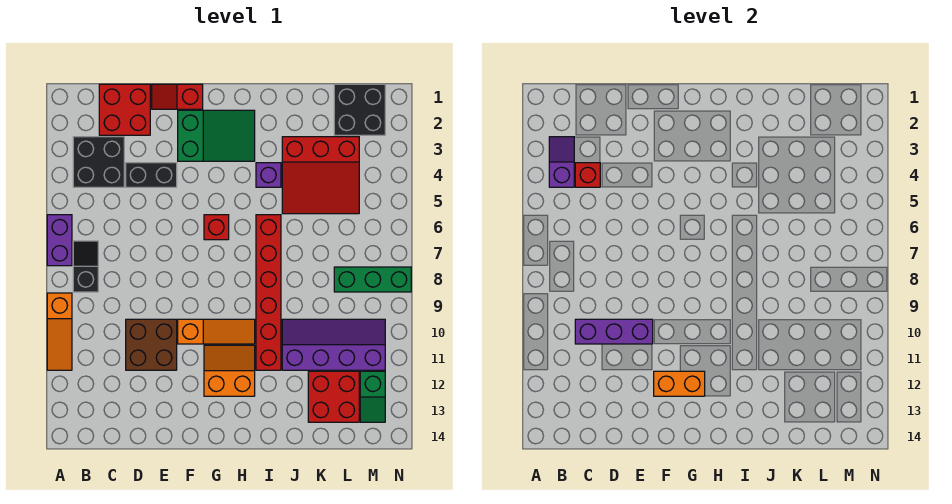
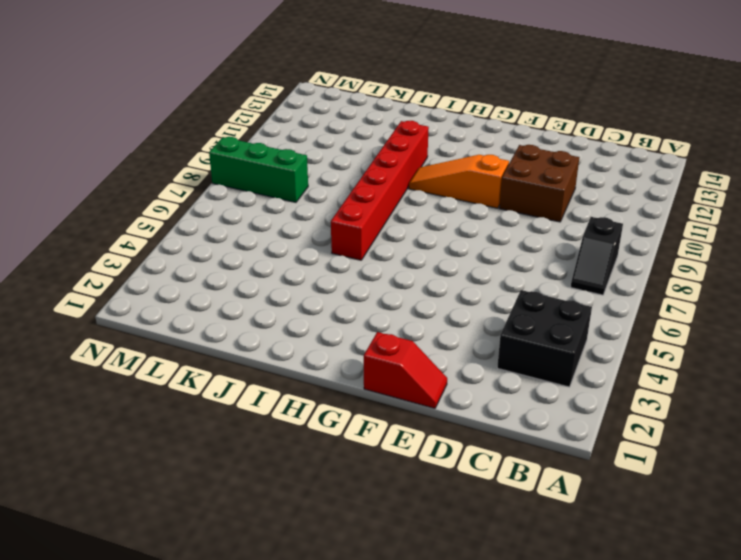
none -> purple 1x2 brick [47,215,72,266]
none -> orange 1x3 slope [47,293,72,370]
none -> red 2x2 brick [99,84,150,135]

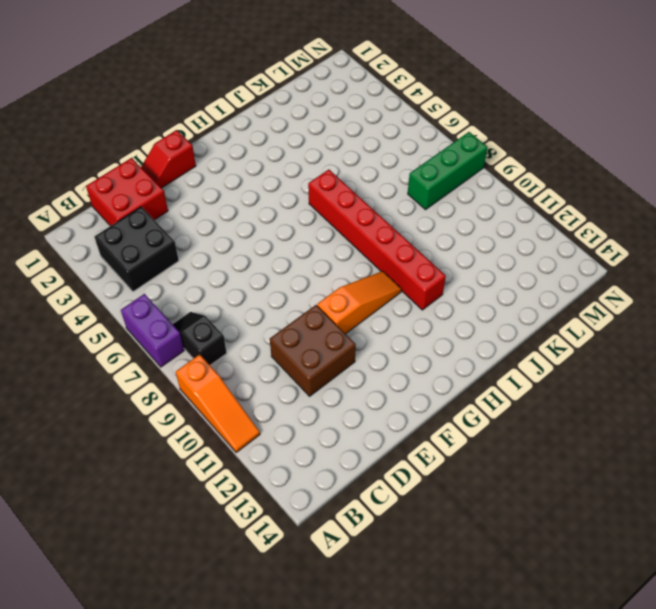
none -> black 1x2 brick [126,163,177,187]
none -> green 2x3 slope [178,110,255,161]
none -> red 1x1 brick [204,215,229,240]

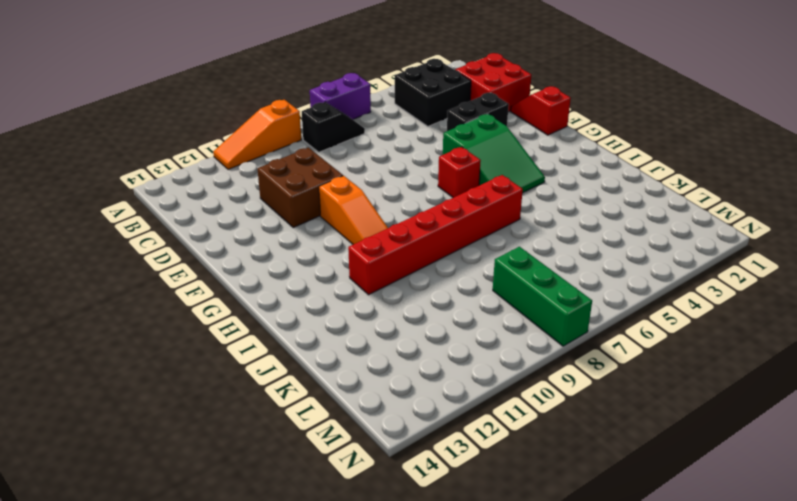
black 1x2 brick [447,93,509,131] -> black 1x2 brick turned to [126,163,177,187]
green 2x3 slope [443,114,545,193] -> green 2x3 slope moved to [178,110,255,161]
none -> orange 2x2 slope [204,345,255,396]
none -> purple 1x1 brick [256,163,281,187]
none -> red 3x3 slope [282,137,359,214]

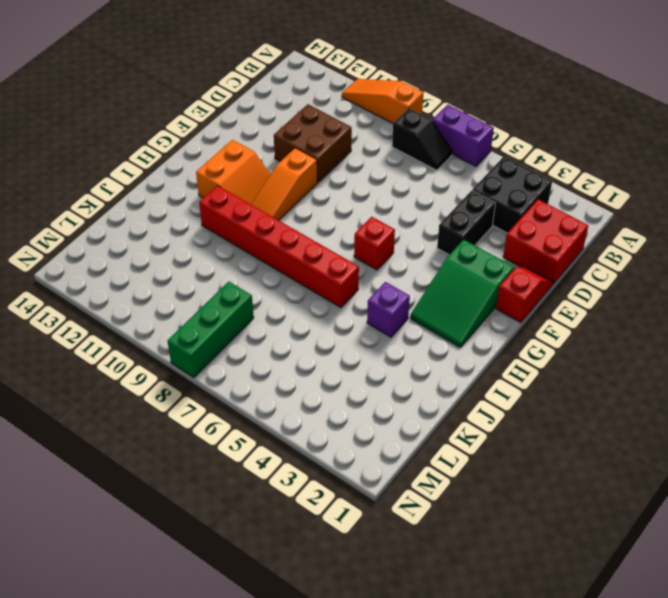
none -> red 3x3 slope [282,137,359,214]
none -> purple 2x4 slope [282,319,385,370]
none -> red 2x2 brick [308,371,359,422]

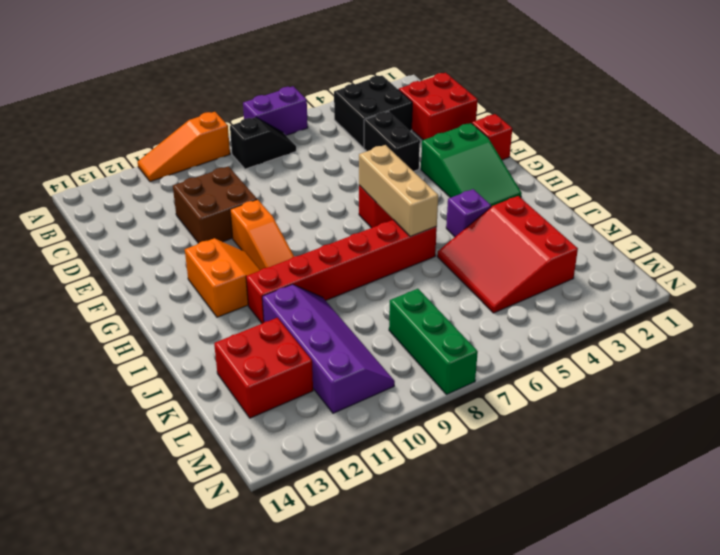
tan 1x3 brick [359,145,438,236] -> none
none -> black 2x2 brick [334,84,385,135]
none -> green 1x2 slope [360,371,385,422]
none -> purple 1x2 slope [549,137,574,187]

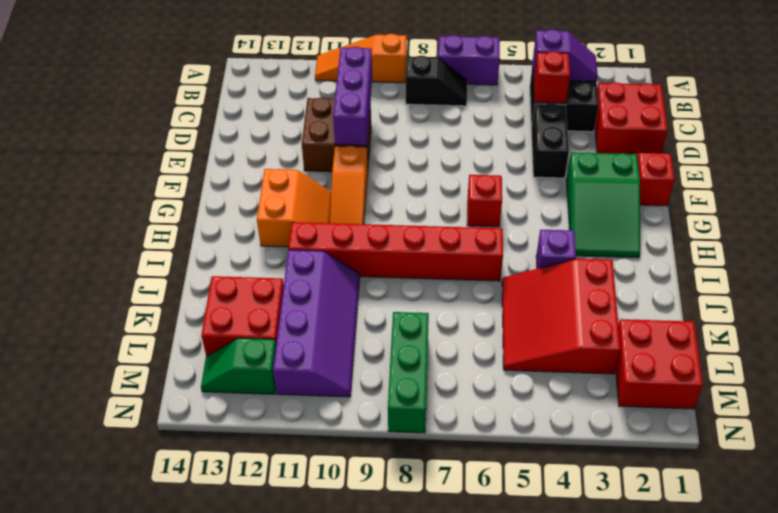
red 2x2 brick [616,319,703,409] -> black 2x2 brick [334,84,385,135]
none -> orange 1x2 brick [654,371,705,396]

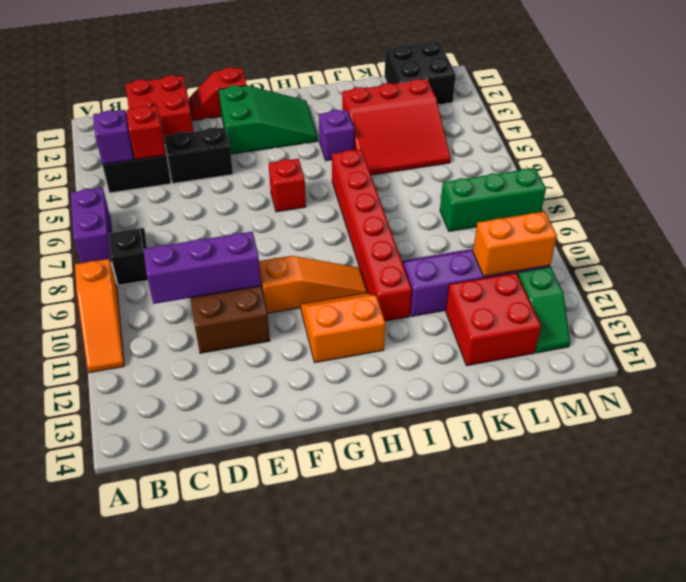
orange 1x2 brick [473,211,557,277] -> orange 1x2 brick moved to [654,371,705,396]

